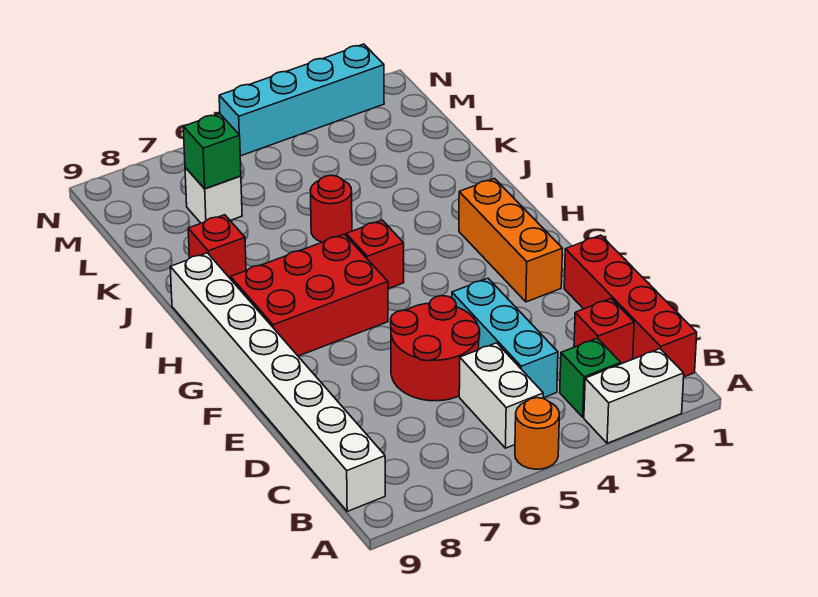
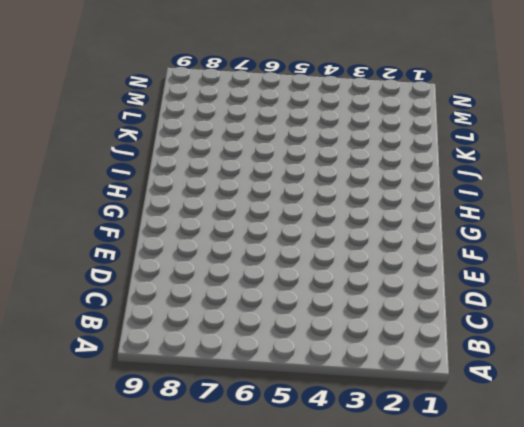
none -> white 1x2 brick [584,349,684,443]
none -> orange 1x1 round brick [515,398,559,469]
none -> red 1x4 brick [564,235,697,377]

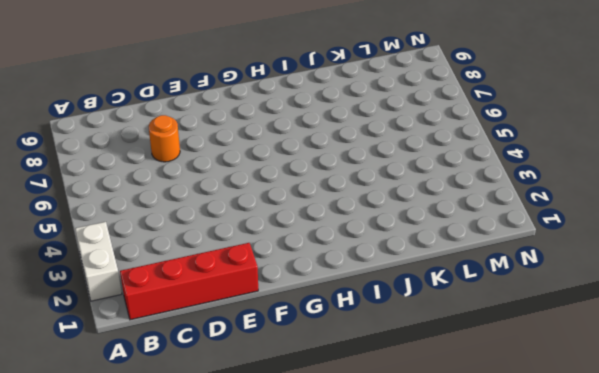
orange 1x1 round brick [149,115,180,162] -> orange 1x1 round brick moved to [515,398,559,469]
none -> green 1x1 brick [560,338,621,417]
none -> white 1x2 brick [459,343,543,448]
none -> white 1x8 brick [170,253,385,511]

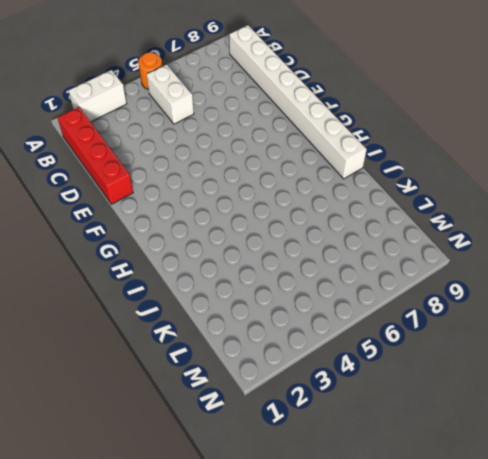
none -> green 1x1 brick [560,338,621,417]
none -> red 1x1 brick [574,299,634,364]
none -> cyan 1x3 brick [452,278,558,398]

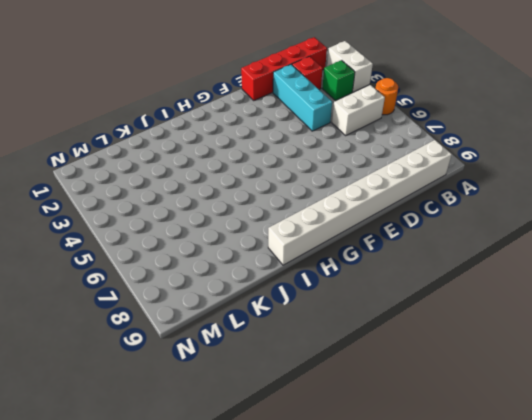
cyan 1x3 brick [273,64,332,131] -> cyan 1x3 brick turned to [452,278,558,398]
none -> red 2x2 round brick [391,296,480,401]
none -> orange 1x3 brick [459,178,562,302]
none -> red 2x3 brick [231,234,388,356]

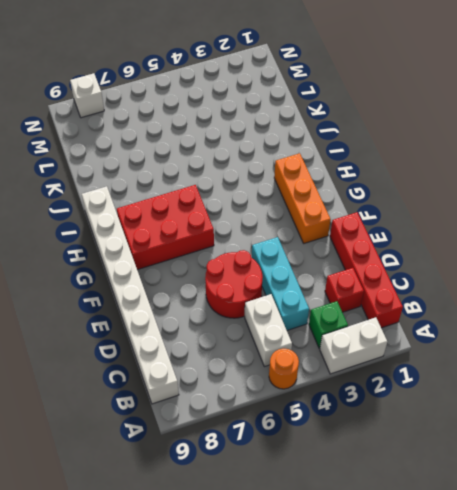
white 1x1 brick [70,73,104,118] -> white 1x1 brick moved to [185,167,242,223]
none -> red 1x1 brick [346,220,404,289]
none -> red 1x1 round brick [310,175,352,242]
none -> red 1x1 brick [188,215,246,279]

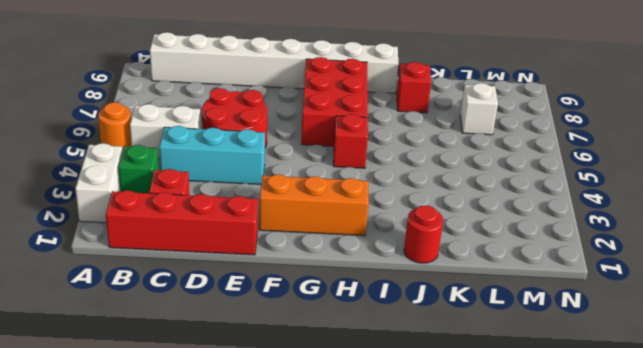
red 1x1 round brick [404,205,443,263] -> red 1x1 round brick moved to [310,175,352,242]
none -> cyan 1x4 brick [219,44,384,156]
none -> green 1x1 brick [183,113,241,189]

